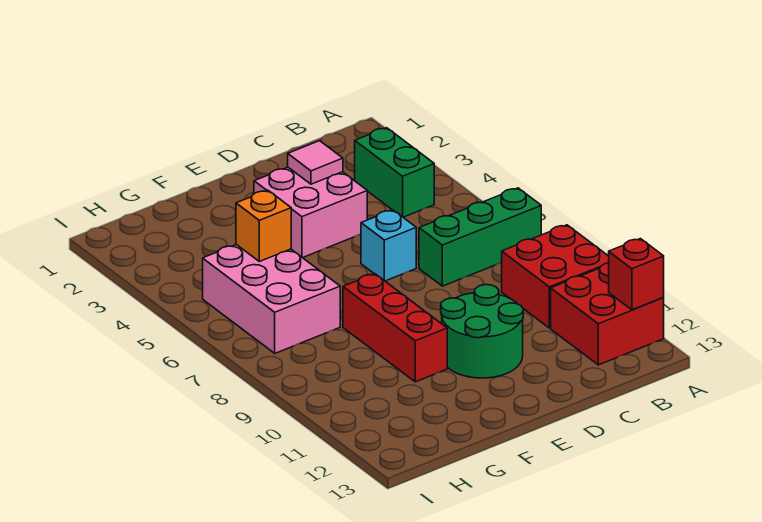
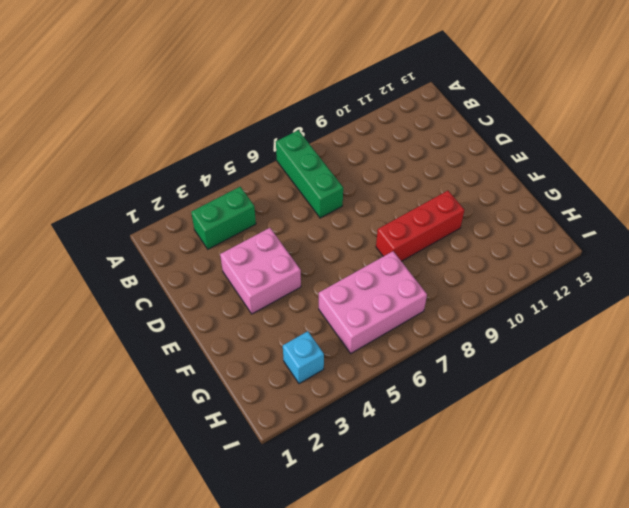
cyan 1x1 brick [283,331,324,384] -> cyan 1x1 brick moved to [361,210,416,281]
none -> red 2x2 brick [502,225,609,328]
none -> red 2x2 brick [551,263,664,365]
none -> green 2x2 round brick [441,285,523,378]

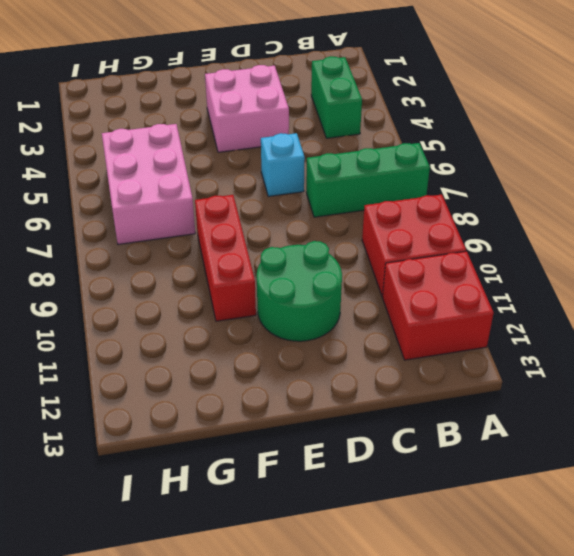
none -> red 1x1 brick [609,239,664,310]
none -> pink 1x1 tile [288,141,343,184]
none -> orange 1x1 brick [236,190,291,261]

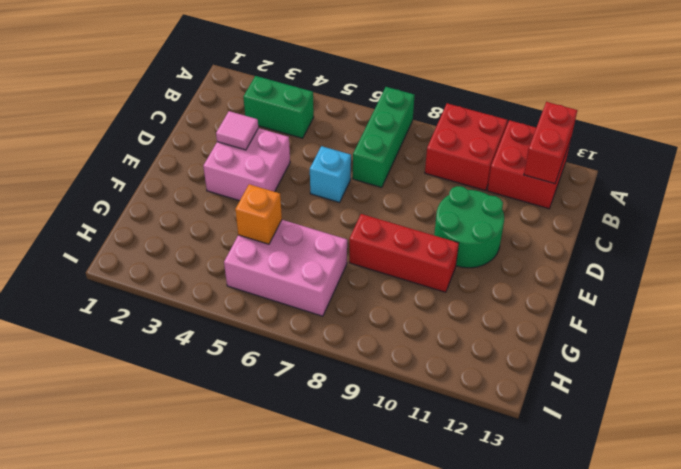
red 1x2 brick [524,102,577,184] -> red 1x1 brick [609,239,664,310]

